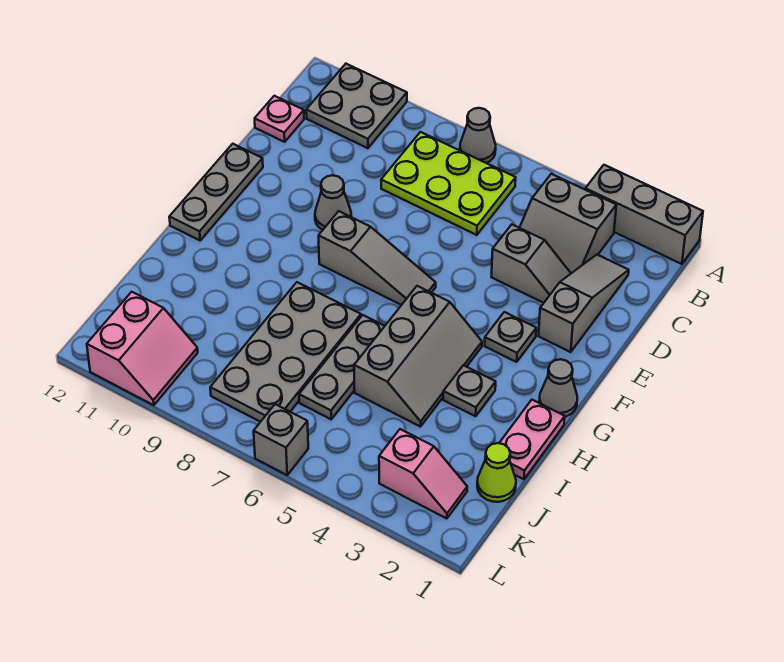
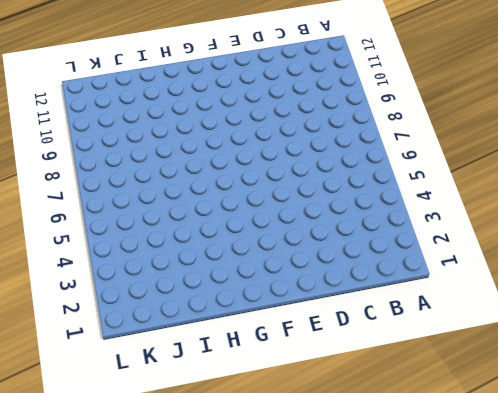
none -> grey 1x3 brick [585,165,703,264]
none -> grey 1x1 cone [460,108,496,163]
none -> grey 2x2 plate [306,64,407,148]

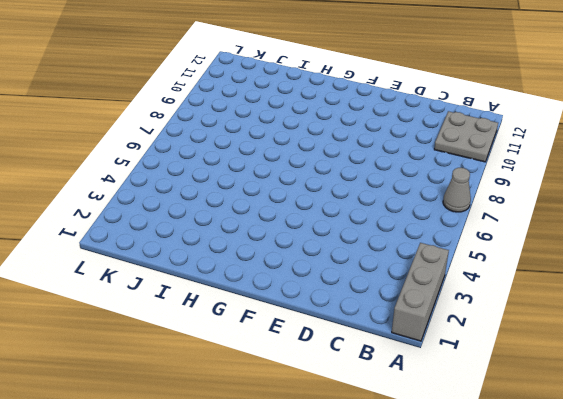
none -> grey 2x2 slope [520,174,616,273]
none -> lime 2x3 plate [381,132,516,235]
none -> grey 1x3 slope [539,255,629,352]

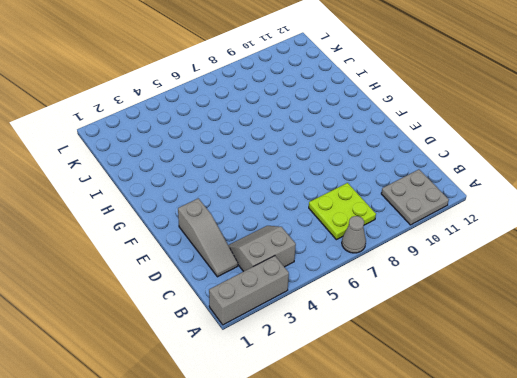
lime 2x2 plate [309,183,376,240] -> lime 2x3 plate [381,132,516,235]
none -> pink 1x1 plate [255,96,304,142]
none -> grey 1x2 slope [491,225,571,303]
none -> grey 1x1 cone [315,175,351,230]

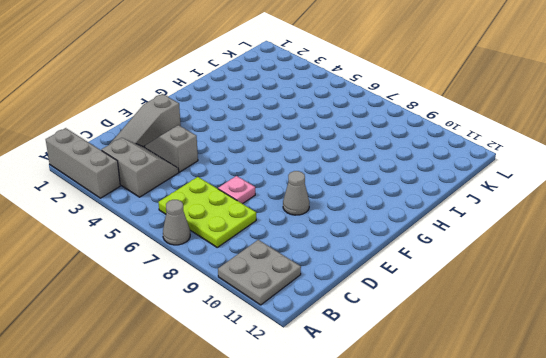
pink 1x1 plate [218,176,255,204] -> pink 1x1 plate moved to [255,96,304,142]
none -> grey 1x3 plate [169,144,263,240]
none -> grey 1x1 plate [485,312,536,362]
none -> grey 1x3 slope [319,211,436,305]

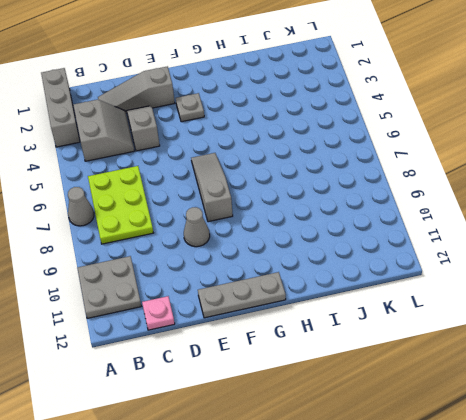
none -> grey 1x1 cone [539,359,577,417]
none -> grey 2x3 slope [354,286,482,427]
none -> pink 1x2 plate [500,400,565,479]

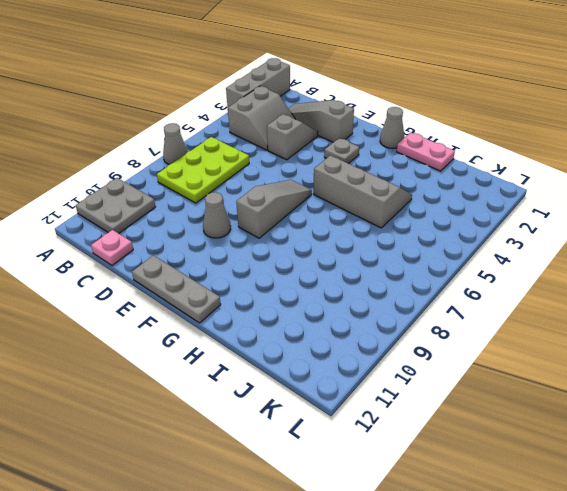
none -> grey 1x1 plate [443,365,496,416]
none -> grey 1x3 plate [299,315,385,419]
none -> grey 2x4 plate [210,282,361,422]

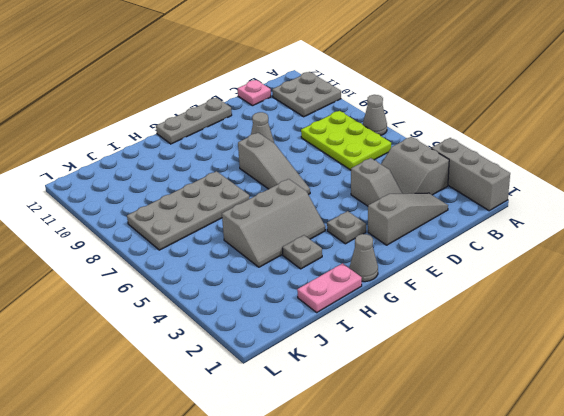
none -> grey 1x3 plate [299,315,385,419]
none -> lime 1x1 cone [477,443,516,502]
none -> pink 1x2 slope [379,429,467,519]

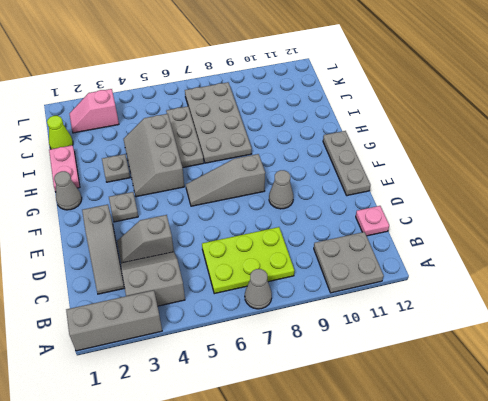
none -> pink 2x2 slope [87,292,198,405]
none -> grey 1x1 brick [254,404,308,475]

